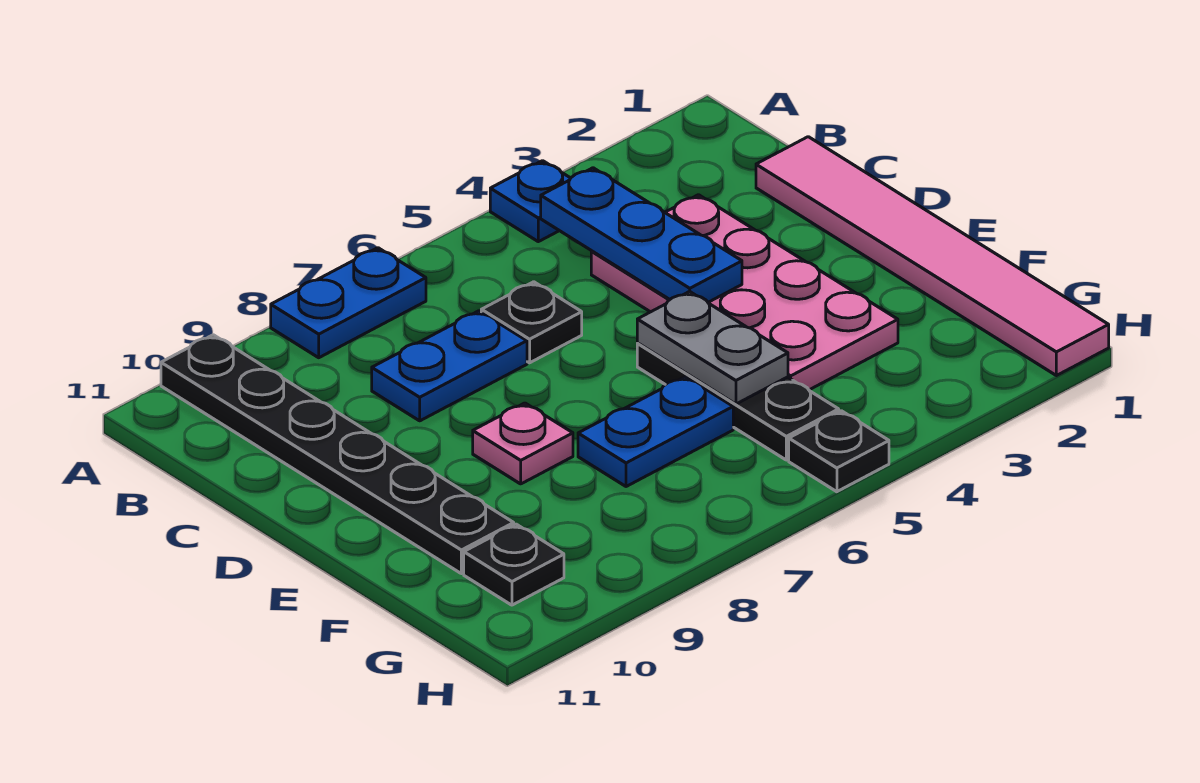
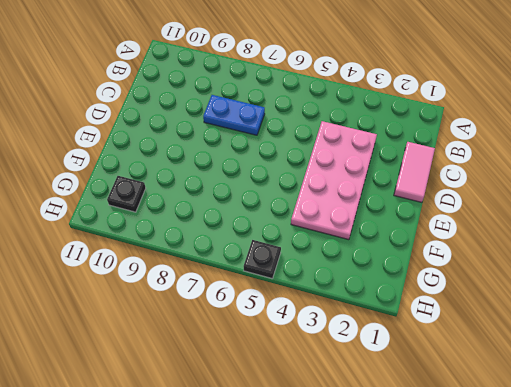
pink 1x2 tile [394,142,435,202] -> pink 1x6 tile [756,137,1109,376]
none -> blue 1x1 plate [490,161,571,242]
none -> blue 1x2 plate [271,248,426,358]
none -> black 1x6 plate [161,335,514,574]

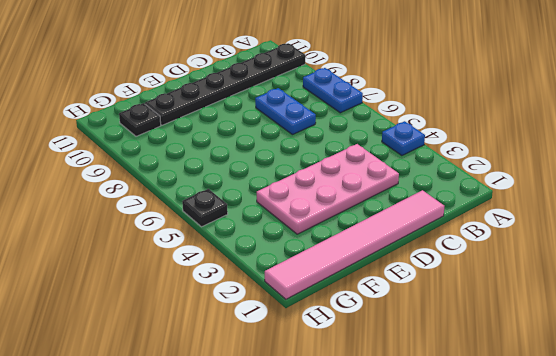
none -> black 1x1 plate [481,282,582,363]
none -> black 1x3 plate [637,343,839,460]
none -> pink 1x1 plate [473,403,573,484]

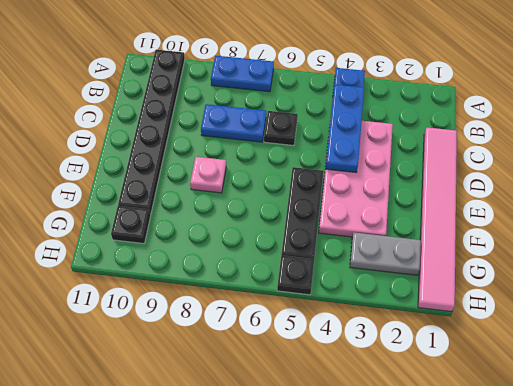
grey 1x2 plate [350,233,421,275] -> grey 1x2 plate turned to [637,291,788,404]
none -> blue 1x2 plate [578,377,733,487]

